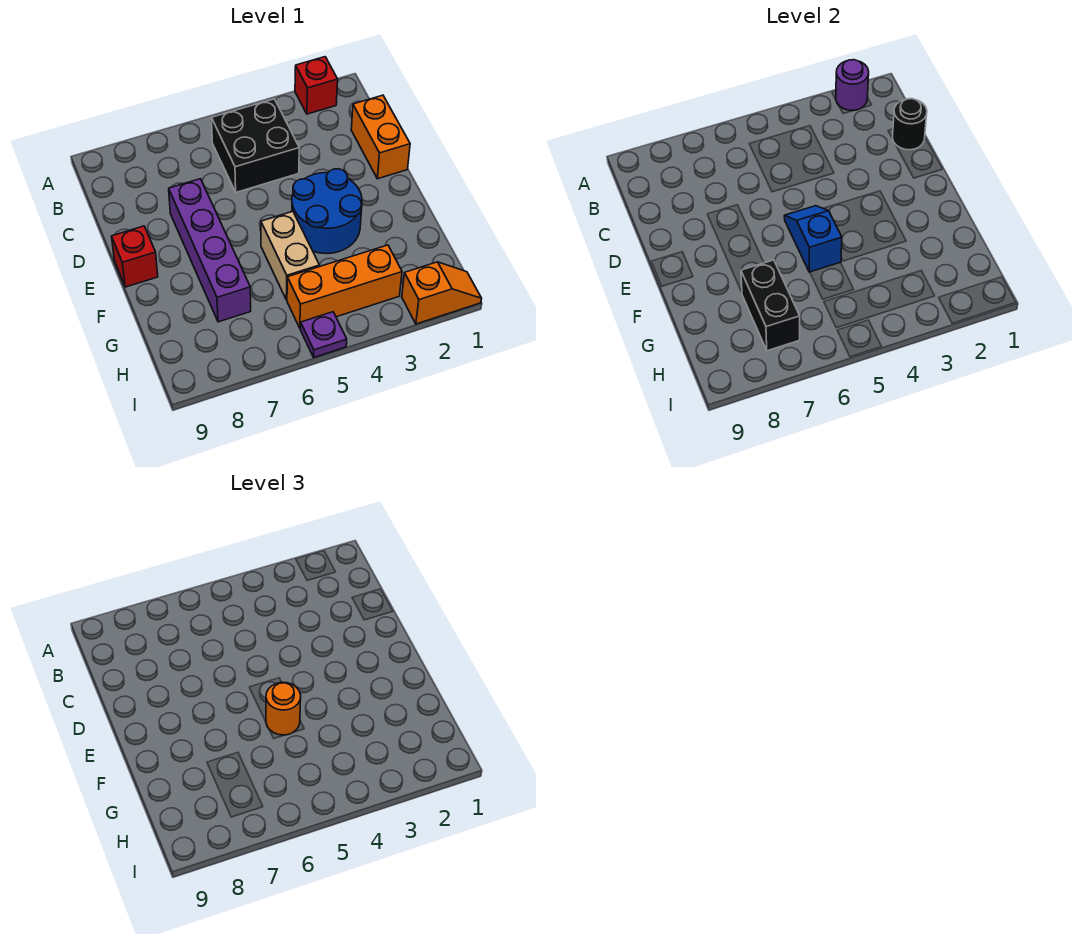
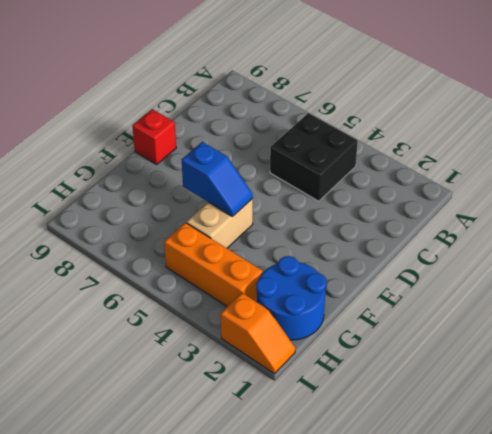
blue 1x2 slope [182,142,253,217] -> blue 1x2 slope turned to [784,206,842,272]
blue 2x2 round brick [256,256,327,340] -> blue 2x2 round brick moved to [292,169,362,254]
none -> red 1x1 brick [295,57,338,114]
none -> orange 1x2 brick [351,95,410,179]
none -> purple 1x4 brick [169,179,251,322]

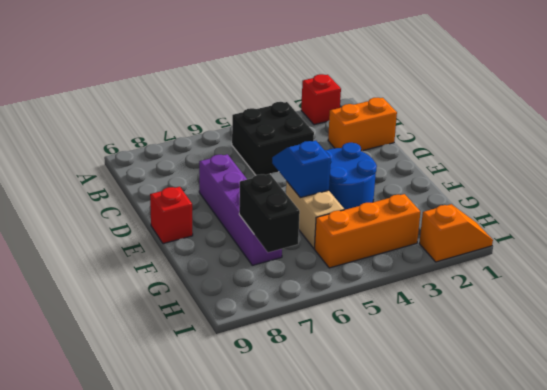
orange 1x2 brick [328,98,397,151] -> orange 1x2 brick turned to [351,95,410,179]
none -> purple 1x1 plate [300,312,347,357]
none -> purple 1x1 round brick [836,60,869,110]
none -> black 1x1 round brick [892,99,927,150]

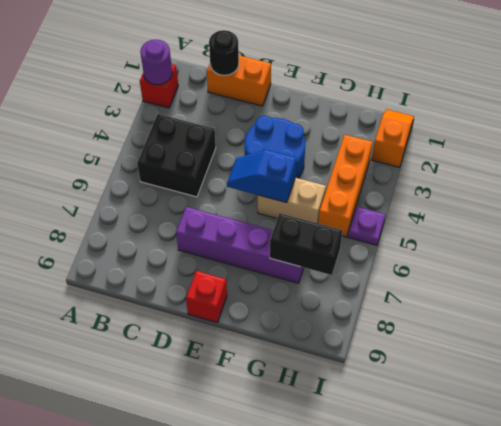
none -> orange 1x1 round brick [266,682,301,735]

